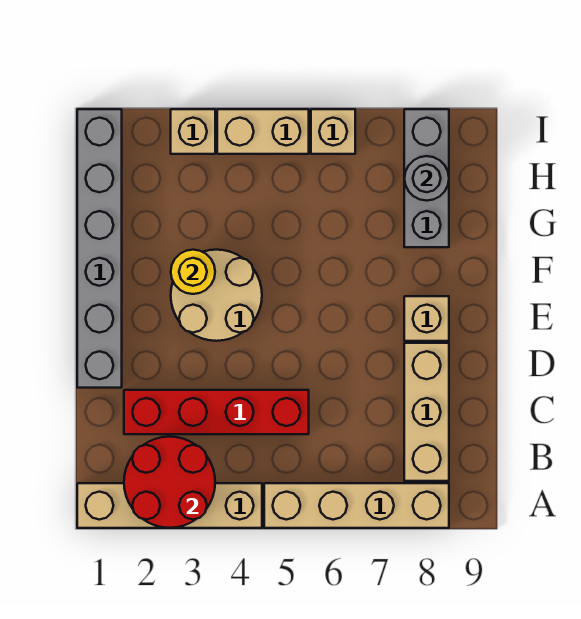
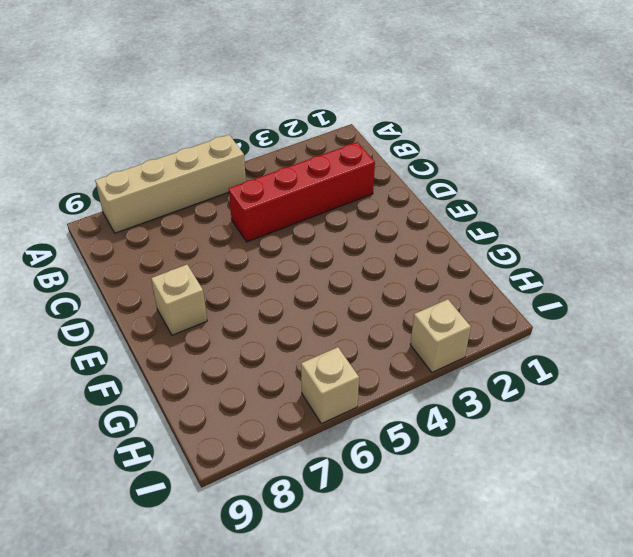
none -> tan 1x4 brick [77,483,262,528]
none -> tan 1x3 brick [404,343,449,481]
none -> grey 1x6 brick [77,109,122,388]

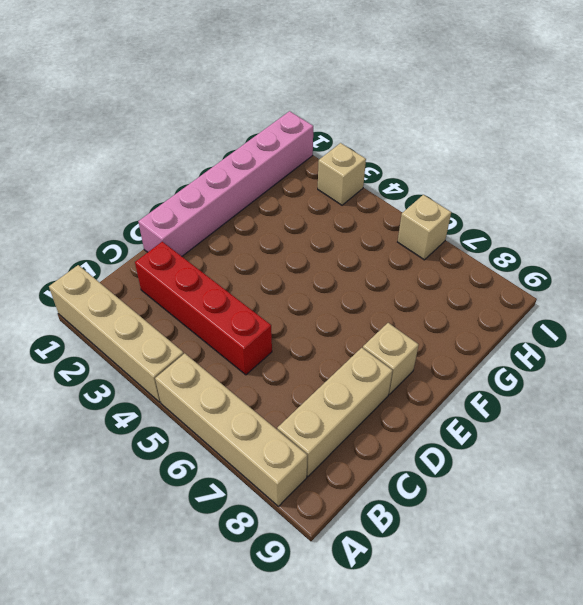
pink 1x6 brick [138,111,313,256] -> grey 1x6 brick [77,109,122,388]
none -> tan 2x2 round brick [171,250,262,341]
none -> grey 1x3 brick [404,109,449,247]
none -> tan 1x2 brick [217,109,309,154]

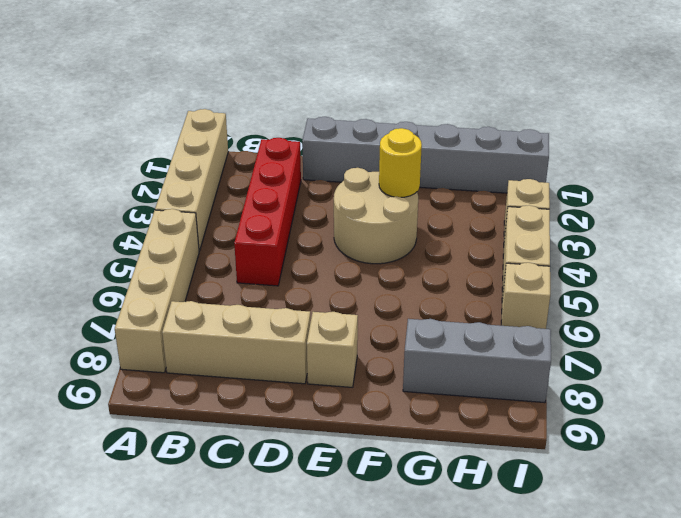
none -> red 2x2 round brick [124,437,215,528]
none -> grey 1x1 round brick [405,156,449,201]

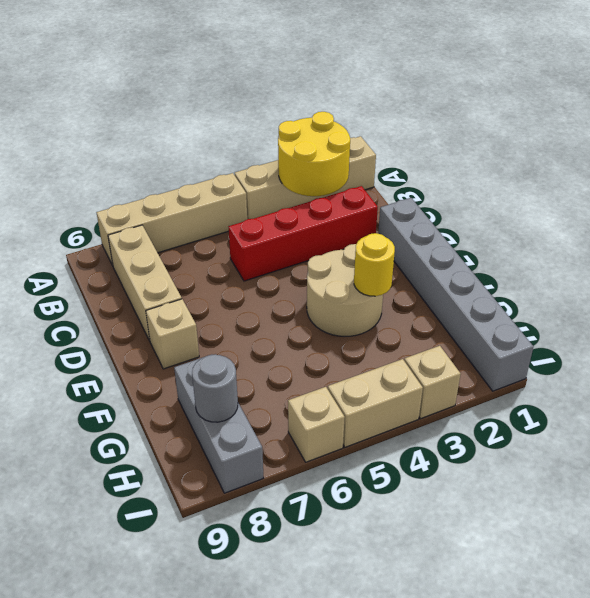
yellow 2x2 round brick [278,112,350,196] -> red 2x2 round brick [124,437,215,528]

